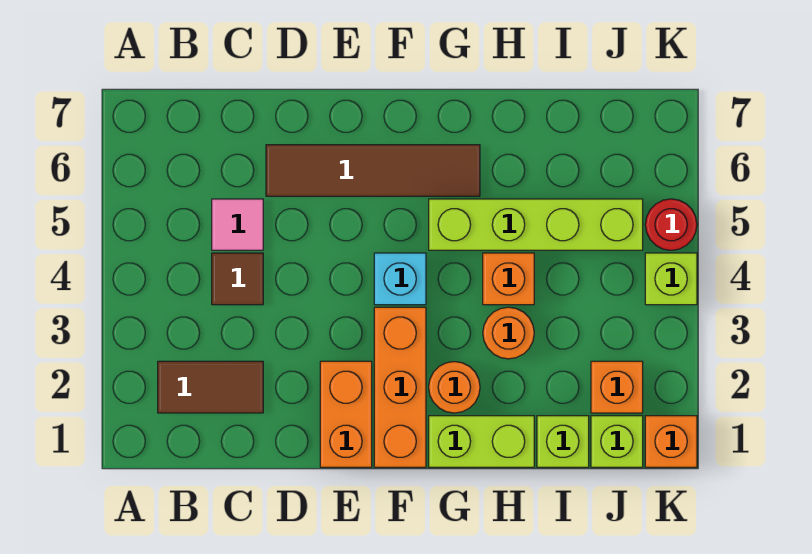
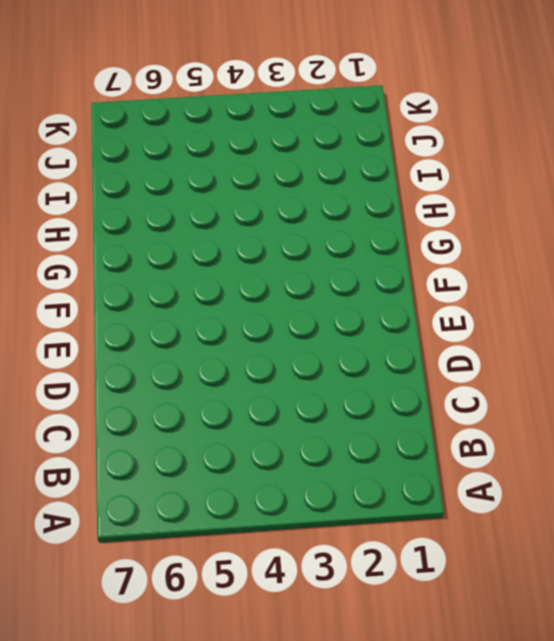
none -> brown 1x2 tile [158,361,263,413]
none -> brown 1x1 tile [212,253,263,305]
none -> pink 1x1 tile [212,199,263,250]

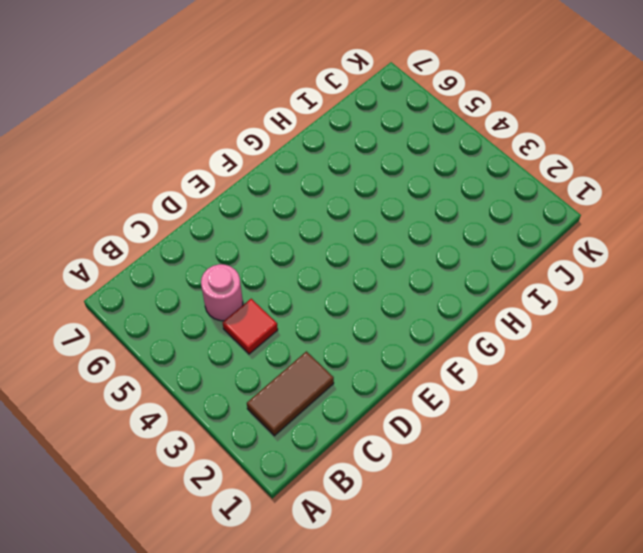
red 1x1 tile [223,299,278,354] -> brown 1x1 tile [212,253,263,305]
pink 1x1 round brick [201,264,243,321] -> pink 1x1 tile [212,199,263,250]
none -> brown 1x4 tile [266,145,480,196]
none -> orange 1x2 brick [320,361,372,467]
none -> orange 1x3 brick [374,307,426,467]

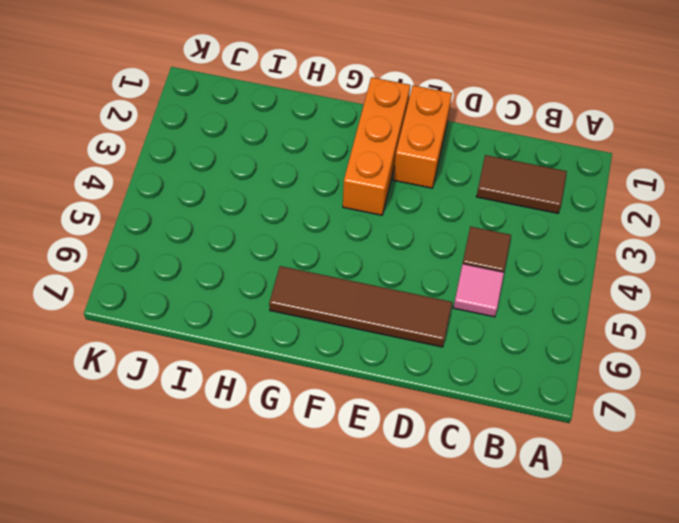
none -> cyan 1x1 brick [374,253,426,305]
none -> lime 1x2 brick [429,416,534,467]
none -> orange 1x1 round brick [429,362,480,413]

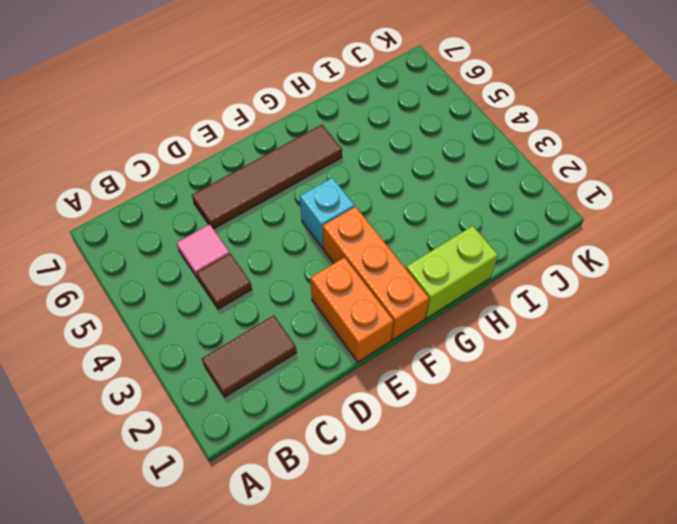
none -> orange 1x1 round brick [429,362,480,413]
none -> lime 1x4 brick [429,199,643,250]
none -> orange 1x1 round brick [483,307,534,359]

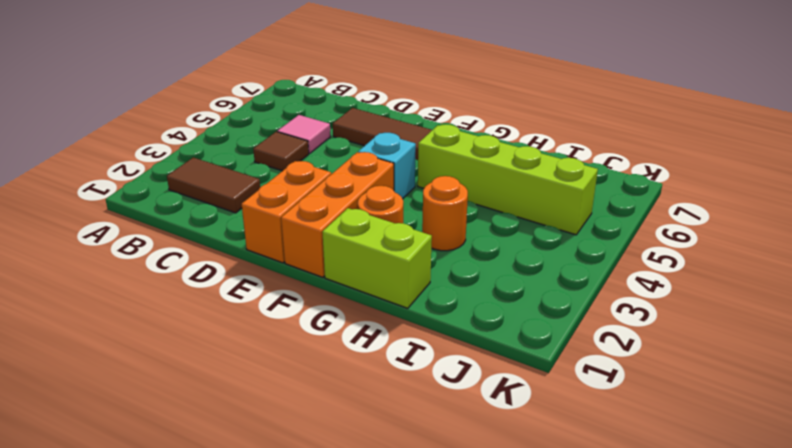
none -> orange 1x1 brick [483,253,534,305]
none -> lime 1x1 brick [537,416,589,467]
none -> lime 1x1 brick [591,416,643,467]

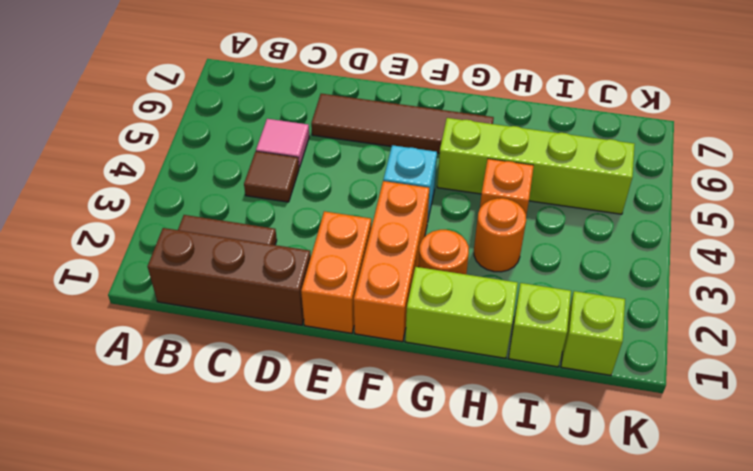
brown 1x3 brick [147,228,311,325] -> none
none -> orange 1x1 brick [591,361,643,413]
none -> orange 1x1 brick [645,416,697,467]
none -> lime 1x1 brick [645,253,697,305]

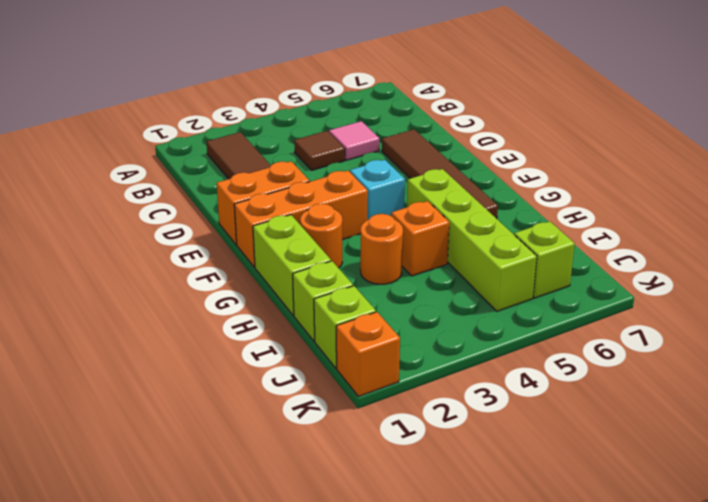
lime 1x1 brick [514,221,575,298] -> lime 1x1 brick moved to [645,253,697,305]
none -> orange 1x1 brick [591,361,643,413]
none -> red 1x1 round brick [645,199,697,250]

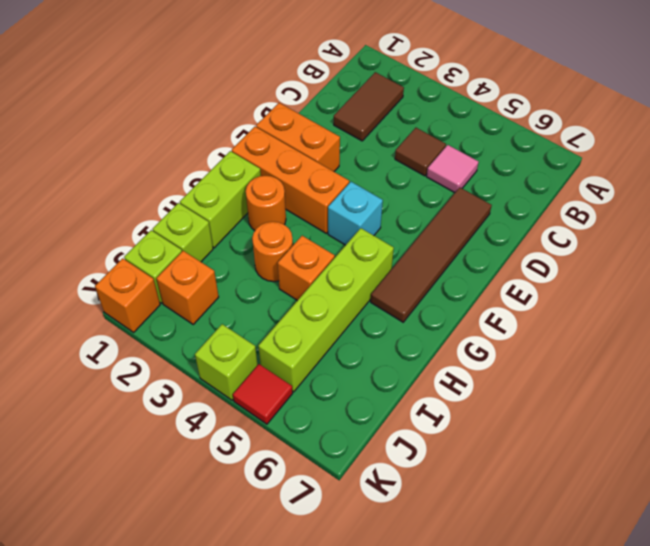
red 1x1 tile [233,364,293,424] -> red 1x1 round brick [645,199,697,250]

